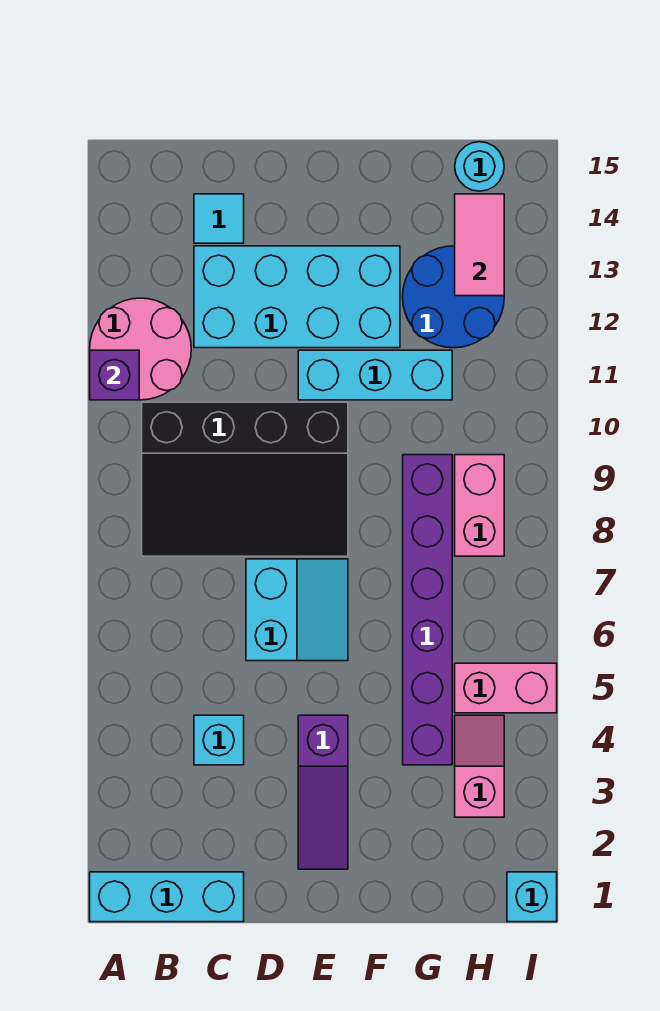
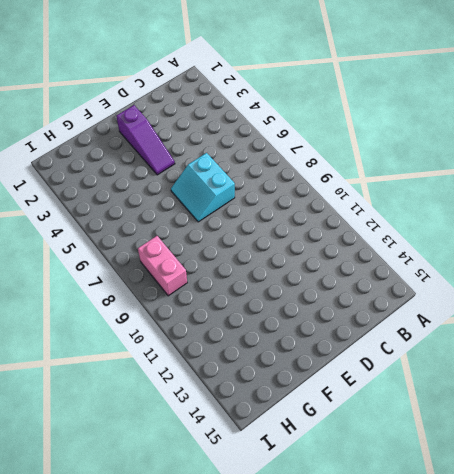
purple 1x3 slope [116,105,175,175] -> purple 1x3 slope turned to [298,715,348,869]
none -> cyan 1x3 brick [90,872,244,922]
none -> pink 2x2 round brick [90,298,191,400]
none -> black 3x4 slope [142,402,348,556]

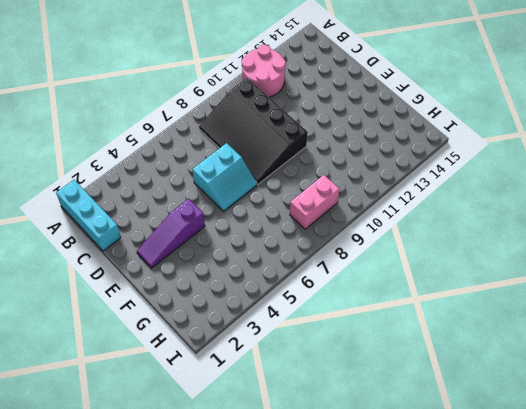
none -> cyan 1x1 brick [194,715,244,765]
none -> cyan 2x4 brick [194,246,400,348]
none -> cyan 1x1 tile [194,194,244,243]

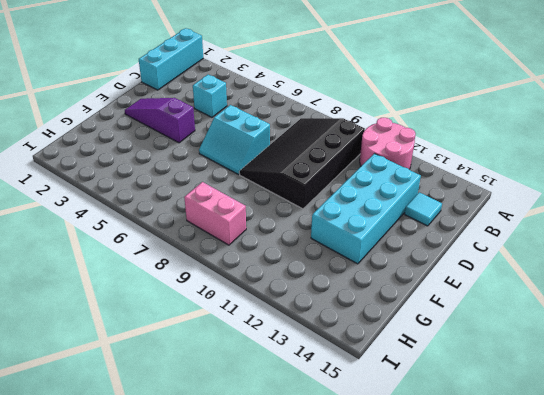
none -> cyan 1x3 brick [298,350,452,400]
none -> purple 1x6 brick [403,455,452,765]
none -> blue 2x2 round brick [403,246,504,348]

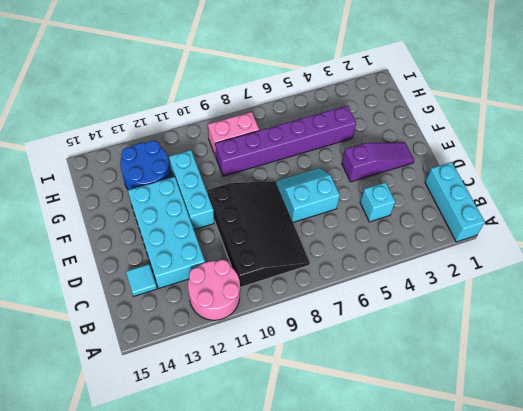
none -> pink 1x2 slope [455,715,504,817]
none -> pink 1x2 brick [455,663,557,713]
none -> cyan 1x1 round brick [455,142,504,191]

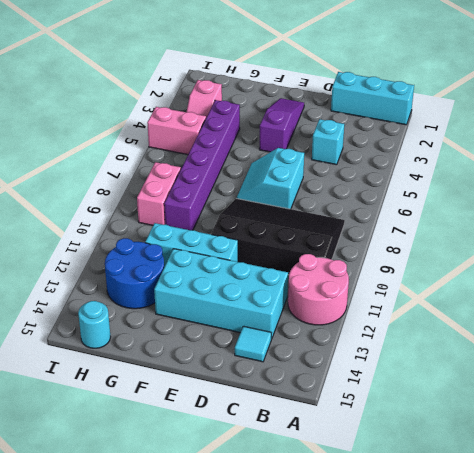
none -> cyan 1x1 brick [507,872,557,922]
none -> purple 1x1 brick [90,350,139,400]
none -> pink 1x2 tile [455,194,504,296]

